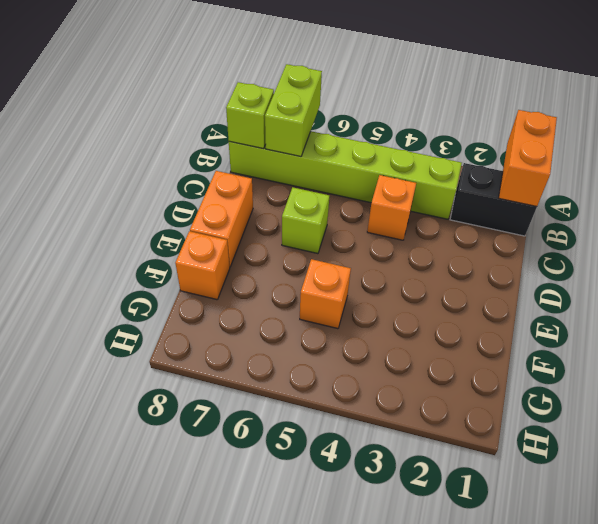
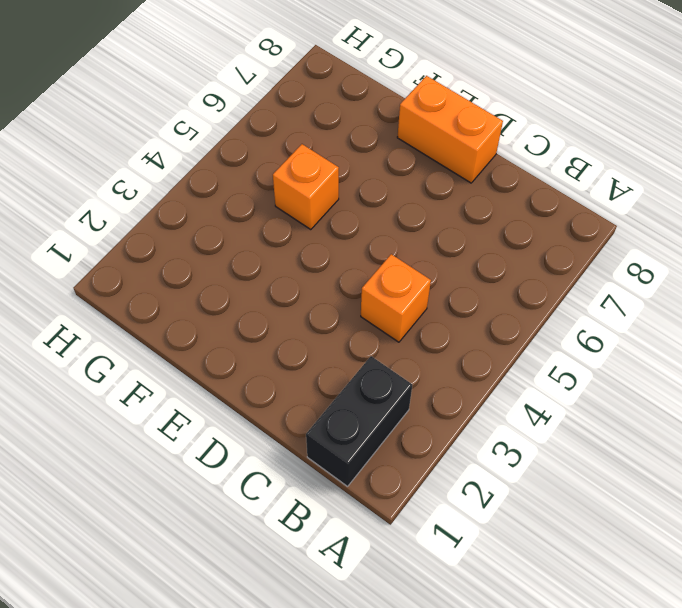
none -> lime 1x6 brick [229,131,462,219]
none -> lime 1x1 brick [282,187,329,254]

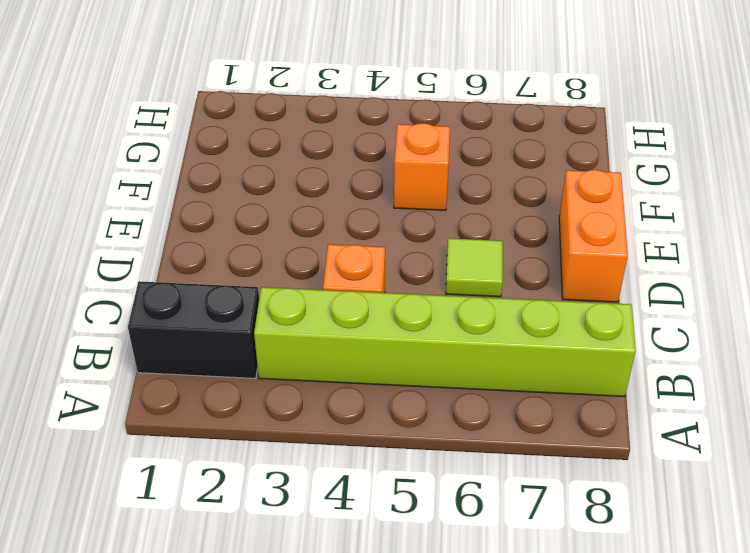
lime 1x1 tile [446,238,503,297] -> lime 1x1 brick [282,187,329,254]
none -> orange 1x1 brick [175,231,230,300]
none -> orange 1x2 brick [499,110,557,207]

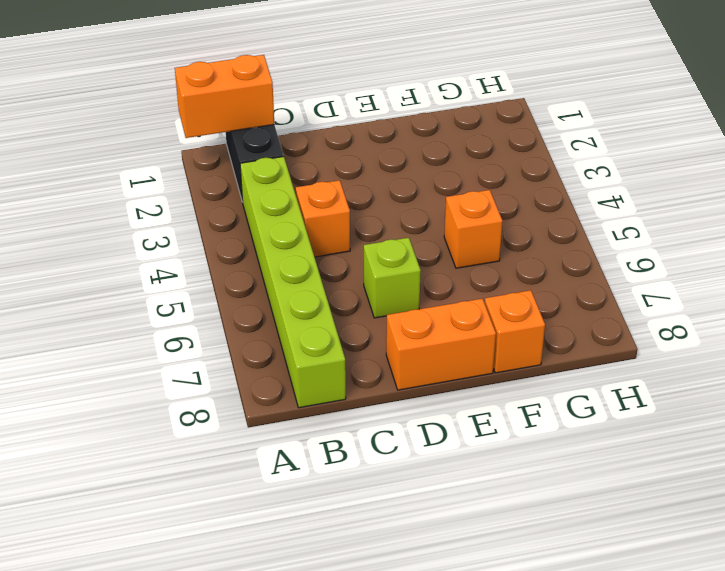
none -> lime 1x2 brick [265,64,322,157]
none -> lime 1x1 brick [226,82,274,149]

